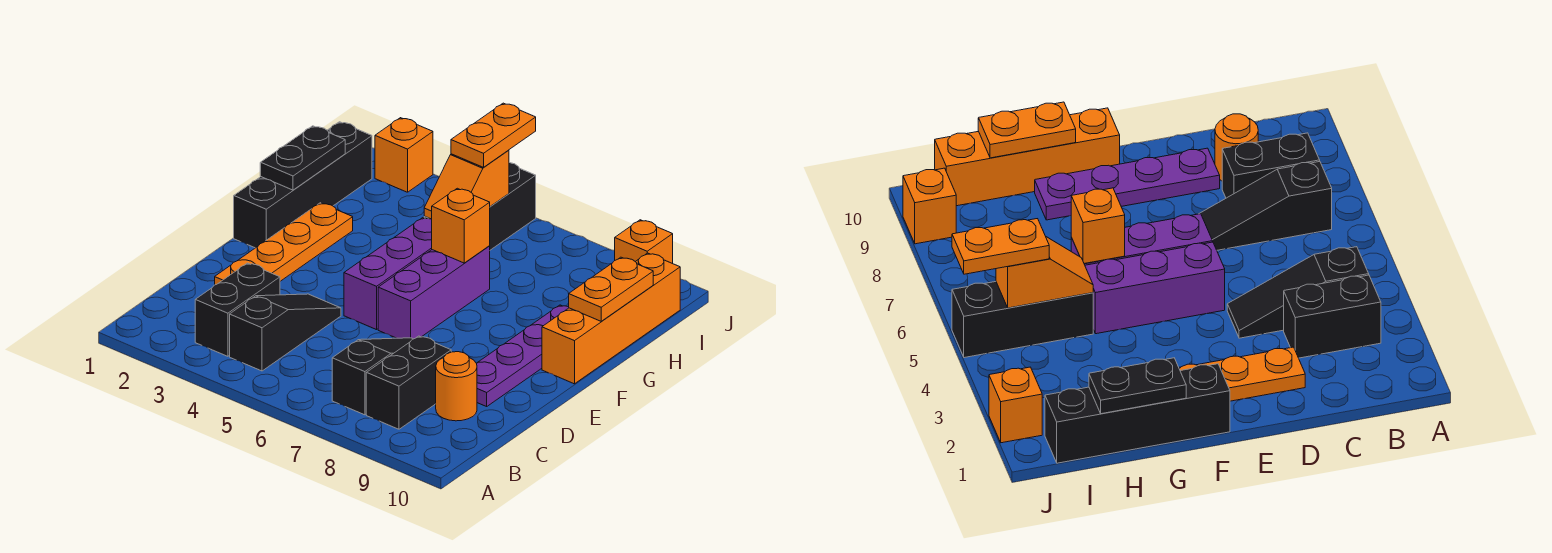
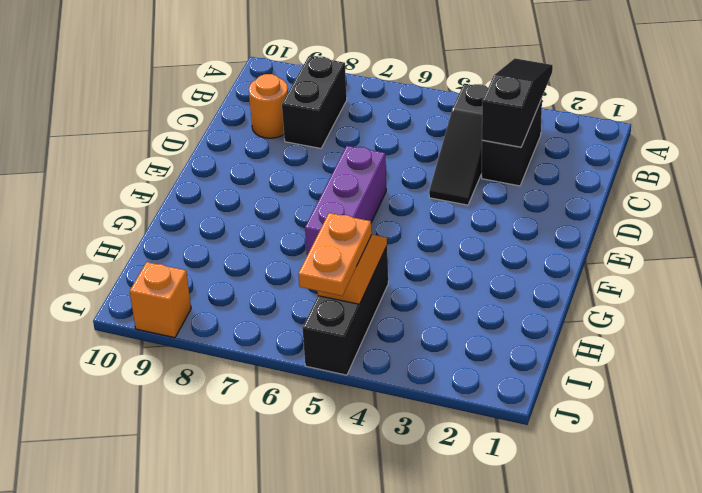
black 1x3 slope [482,58,553,147] -> black 1x3 slope turned to [332,338,413,415]
none -> orange 1x4 plate [215,203,353,285]
none -> purple 1x4 plate [476,305,569,406]
none -> purple 1x3 brick [344,218,432,330]

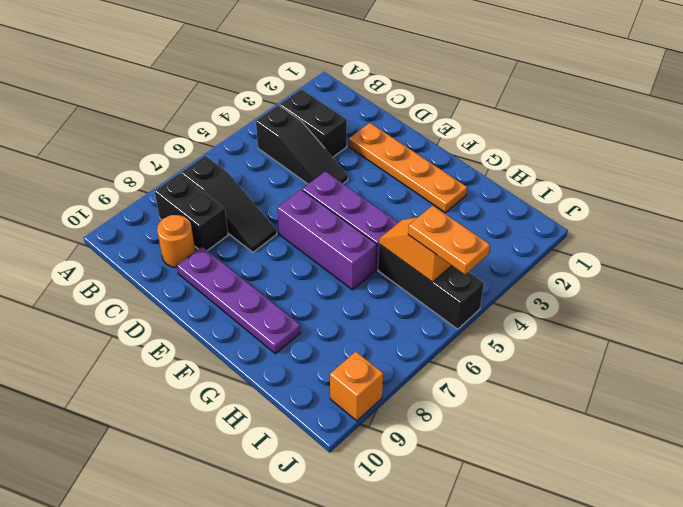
none -> black 1x4 brick [234,122,372,248]
none -> orange 1x4 brick [542,253,680,384]
none -> orange 1x1 brick [375,118,433,192]

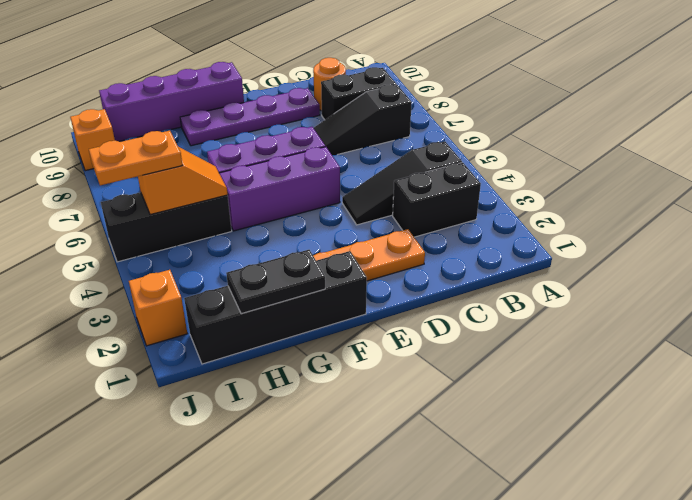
purple 1x4 brick [99,62,244,141] -> orange 1x4 brick [542,253,680,384]
none -> orange 1x1 brick [432,188,490,263]
none -> orange 1x2 plate [569,257,653,321]

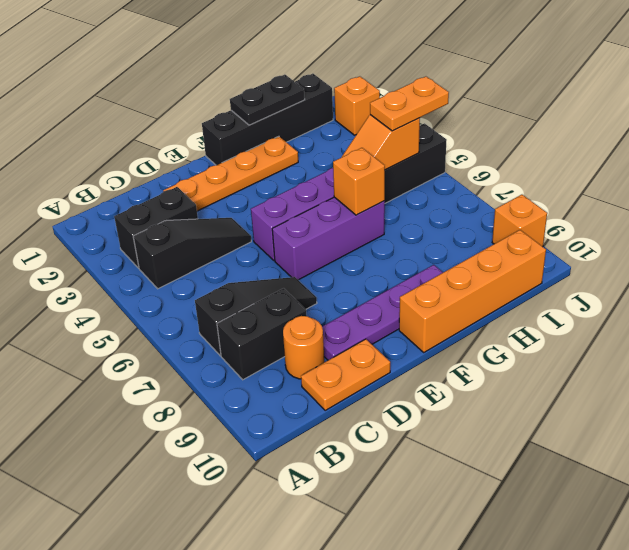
orange 1x2 plate [301,339,390,410] -> orange 1x2 plate moved to [569,257,653,321]

